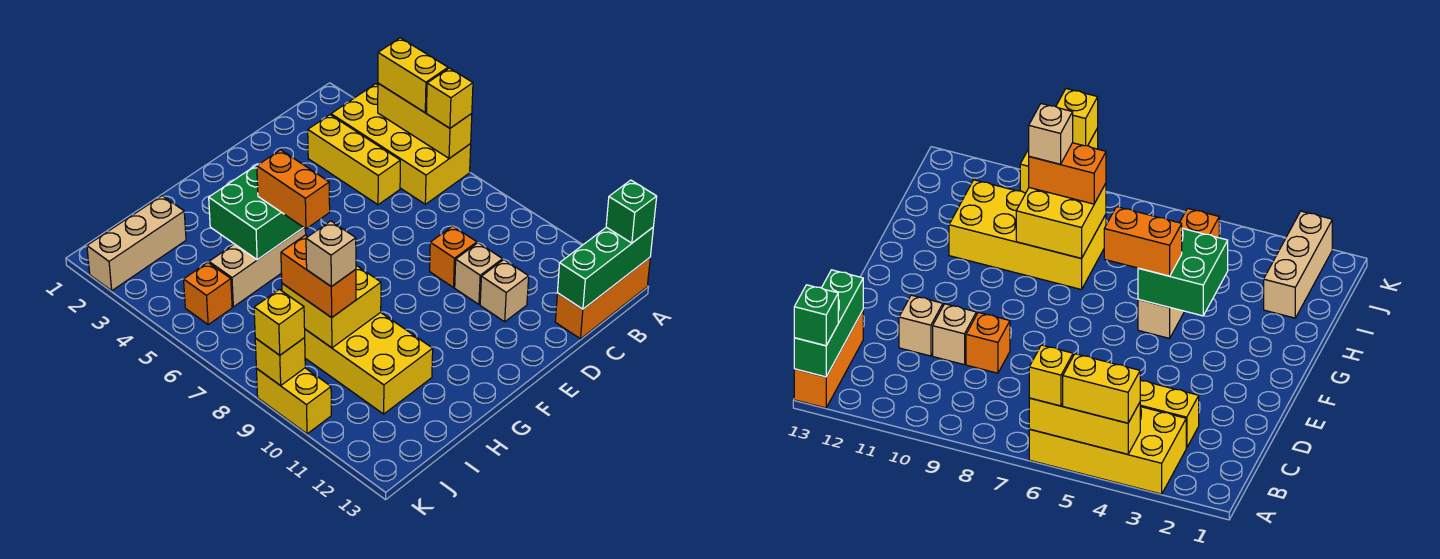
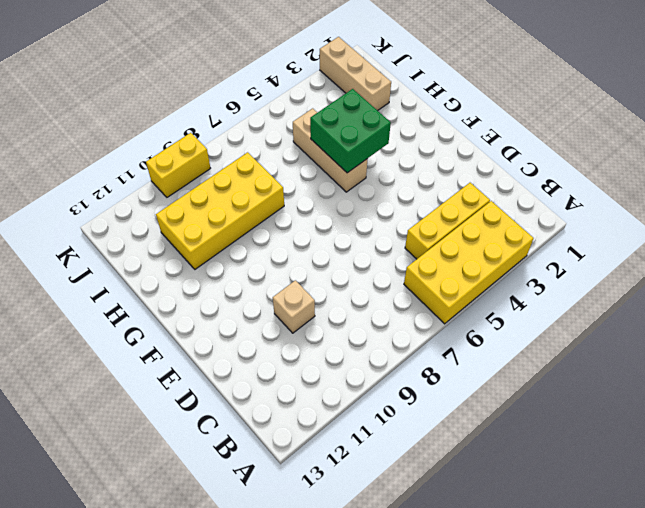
none -> orange 1x3 brick [555,258,650,339]
none -> orange 1x1 brick [430,226,477,287]
none -> tan 1x1 brick [480,260,529,322]

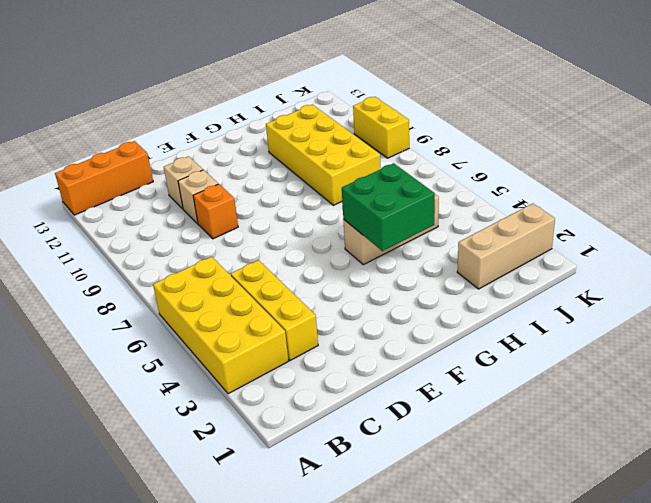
none -> orange 1x1 brick [184,263,232,325]
none -> yellow 1x3 brick [378,83,472,158]
none -> green 1x3 brick [557,227,653,309]

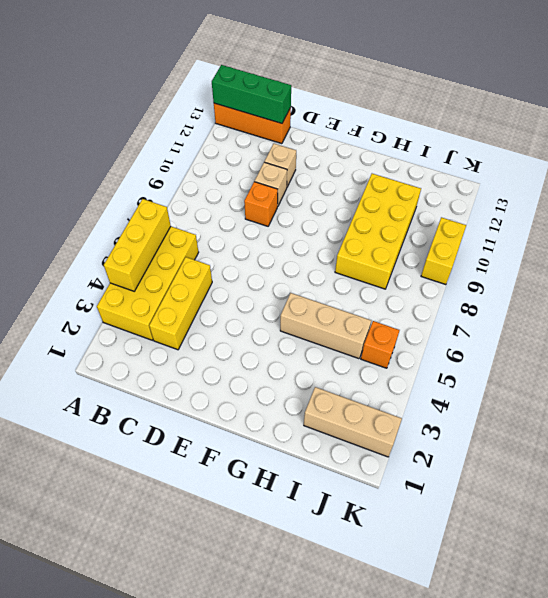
none -> green 2x2 brick [209,164,303,260]
none -> yellow 2x2 brick [282,265,381,348]
none -> yellow 1x1 brick [255,338,305,386]

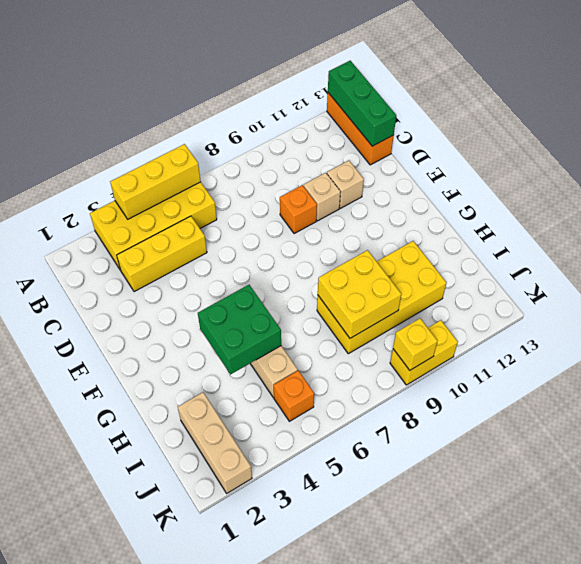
none -> yellow 1x2 brick [378,38,448,112]
none -> yellow 1x1 brick [426,68,473,128]
none -> green 1x1 brick [606,180,657,243]

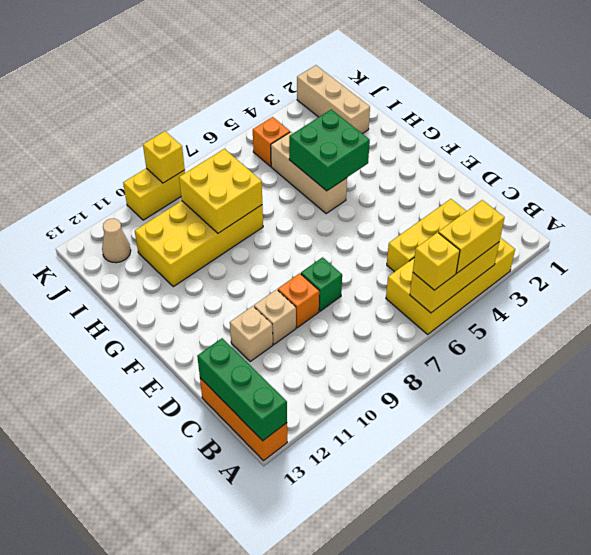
green 1x1 brick [301,257,342,311] -> green 1x1 brick moved to [606,180,657,243]
tan 1x1 cone [102,219,131,263] -> none
none -> orange 1x2 brick [257,150,330,229]
none -> orange 1x2 brick [281,235,356,318]
none -> yellow 1x1 brick [254,289,305,355]

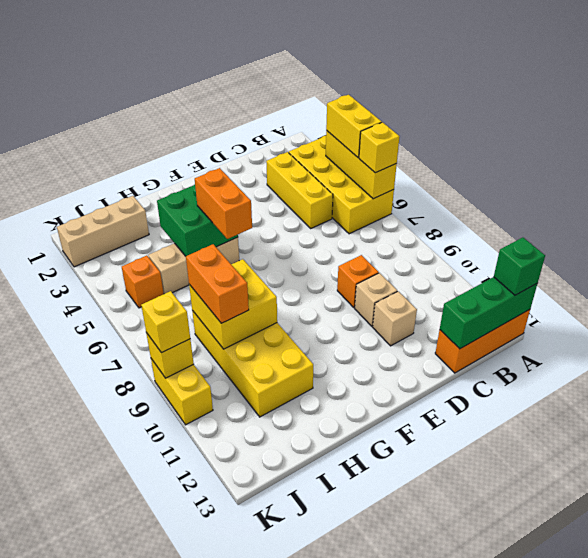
none -> tan 1x1 brick [306,221,356,287]

